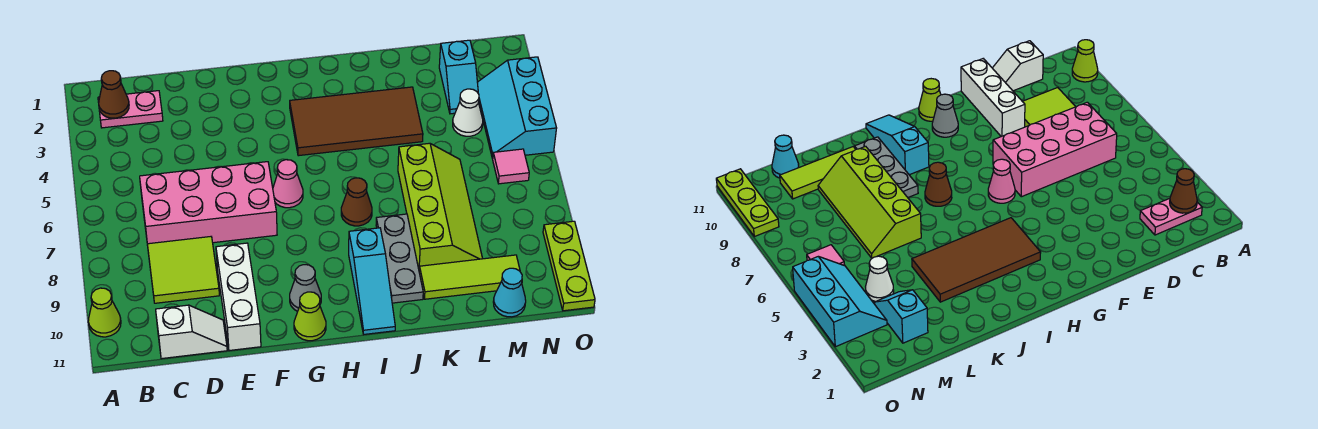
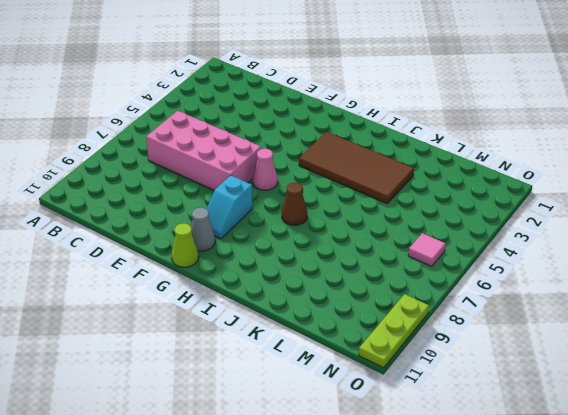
cyan 1x2 slope [207,175,252,238] -> cyan 1x2 slope moved to [439,40,480,114]
none -> lime 1x1 cone [88,288,121,337]
none -> pink 1x2 plate [98,91,163,128]
none -> lime 2x2 tile [147,237,219,303]

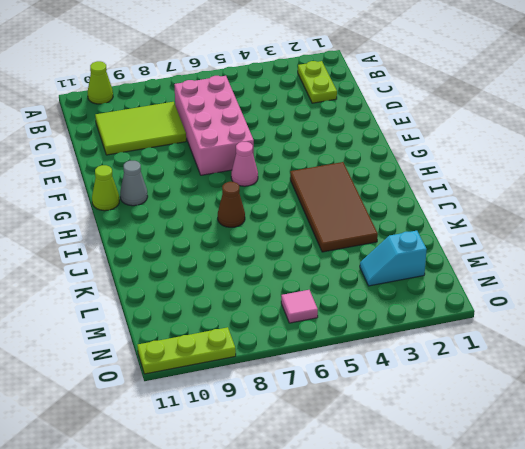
lime 1x2 plate [298,61,337,103] -> pink 1x2 plate [98,91,163,128]
lime 2x3 tile [95,102,186,155] -> lime 2x2 tile [147,237,219,303]
none -> white 1x2 slope [156,305,227,359]
none -> white 1x3 brick [216,243,261,351]
none -> cyan 1x3 slope [349,228,395,334]

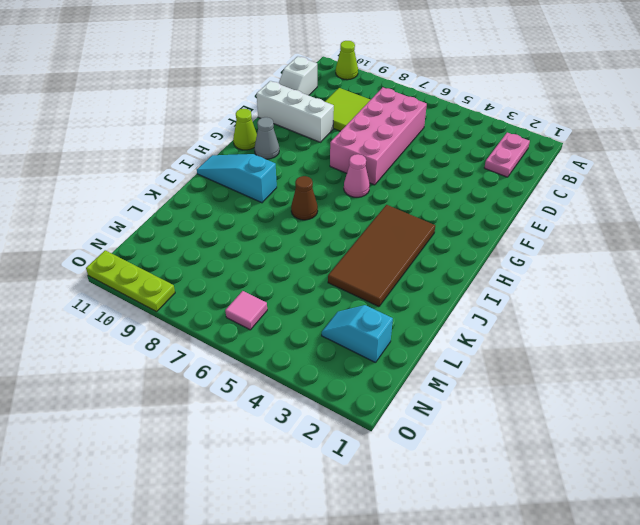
none -> grey 1x3 plate [376,214,423,303]
none -> lime 2x4 slope [398,143,483,269]
none -> lime 1x3 tile [419,255,520,299]

